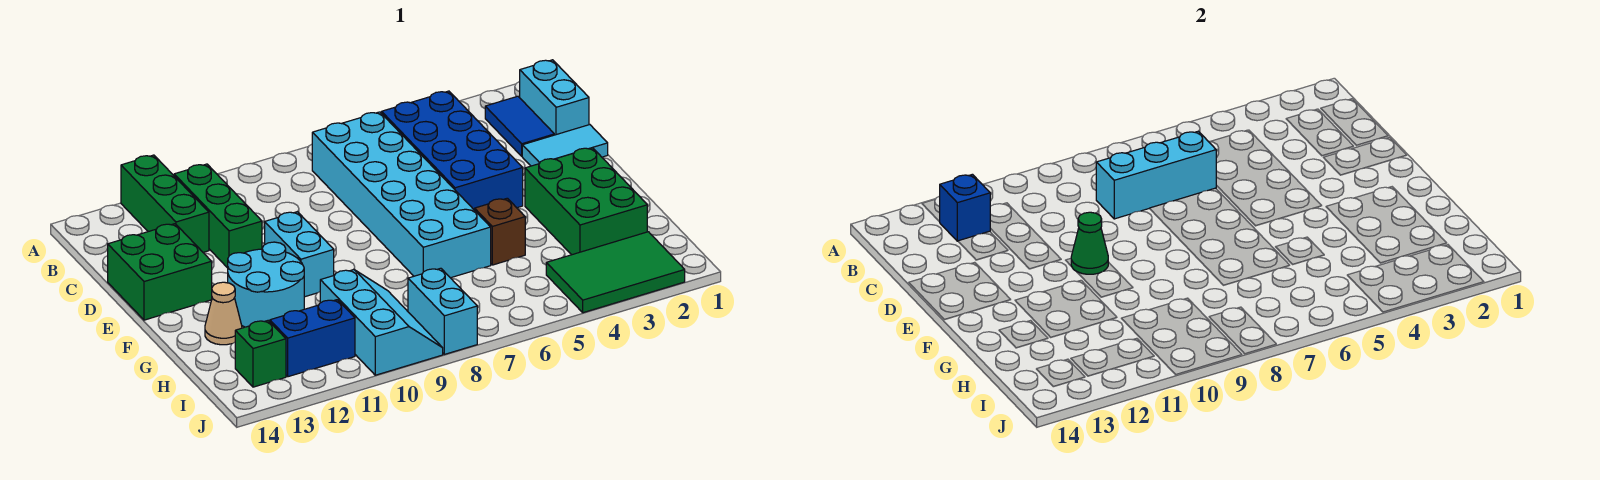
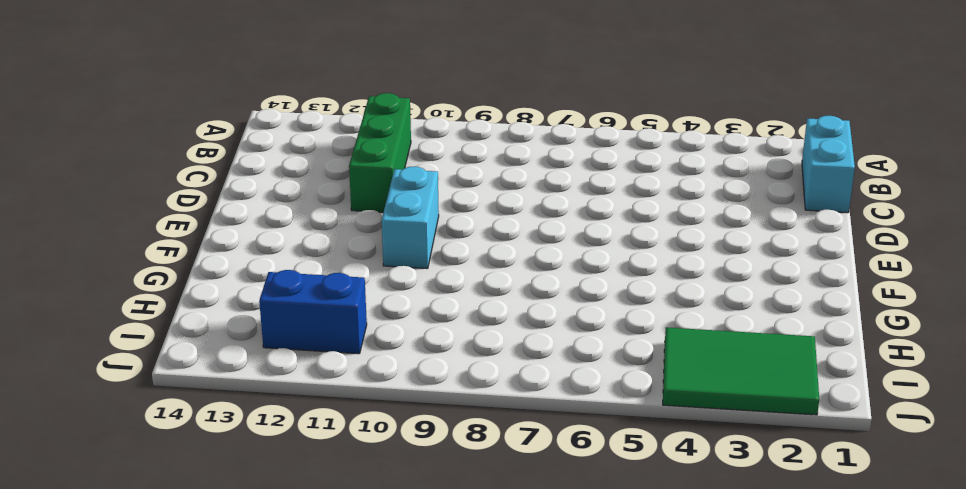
none -> green 1x3 brick [121,155,209,252]
none -> blue 1x2 tile [485,96,554,156]
none -> blue 2x4 brick [382,91,523,210]

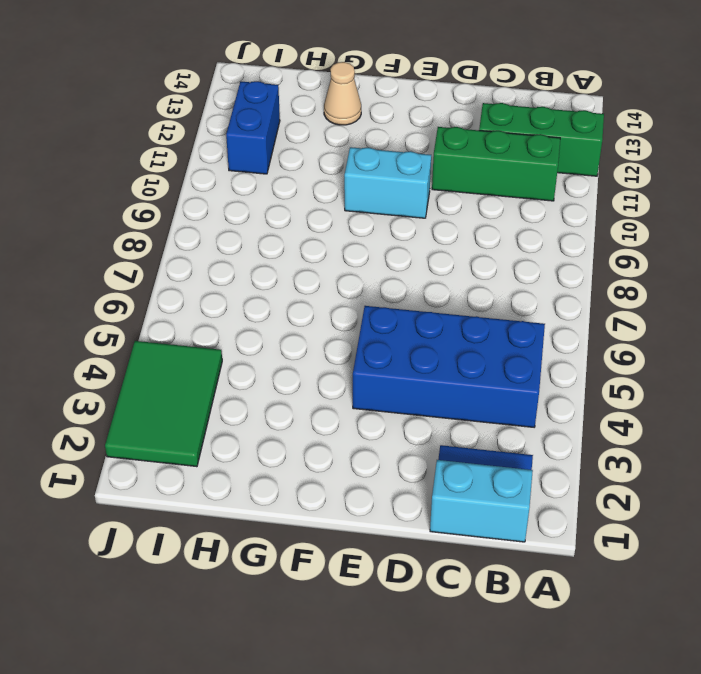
none -> cyan 2x6 brick [312,112,491,278]
none -> cyan 1x2 tile [522,125,608,166]
none -> green 2x2 brick [108,224,212,320]

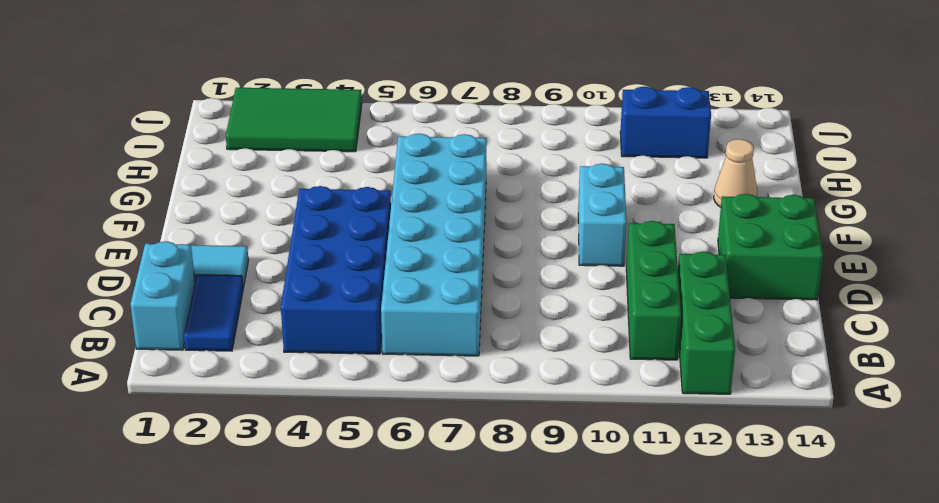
none -> green 2x3 brick [525,148,647,255]
none -> cyan 2x2 round brick [228,242,304,327]
none -> brown 1x1 brick [475,198,525,265]

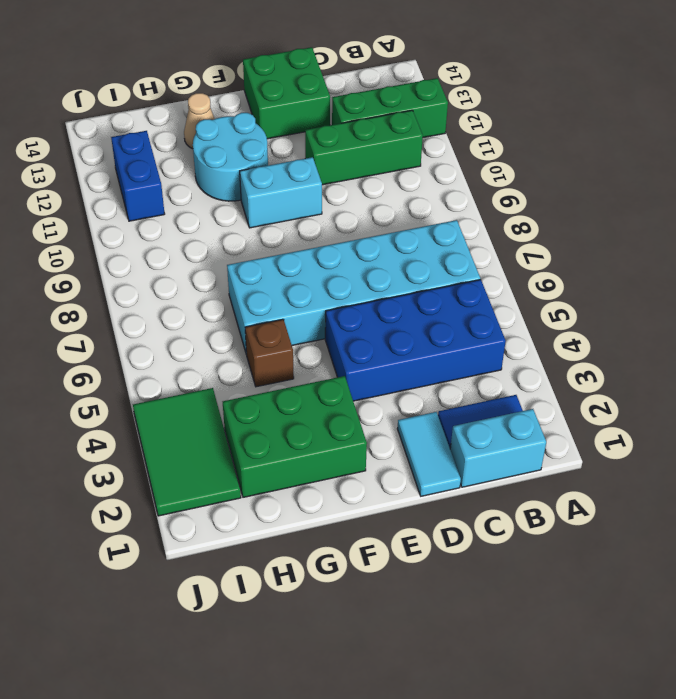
none -> cyan 2x3 slope [320,270,443,375]
none -> cyan 1x2 brick [408,268,477,354]
none -> green 1x1 brick [235,321,286,387]

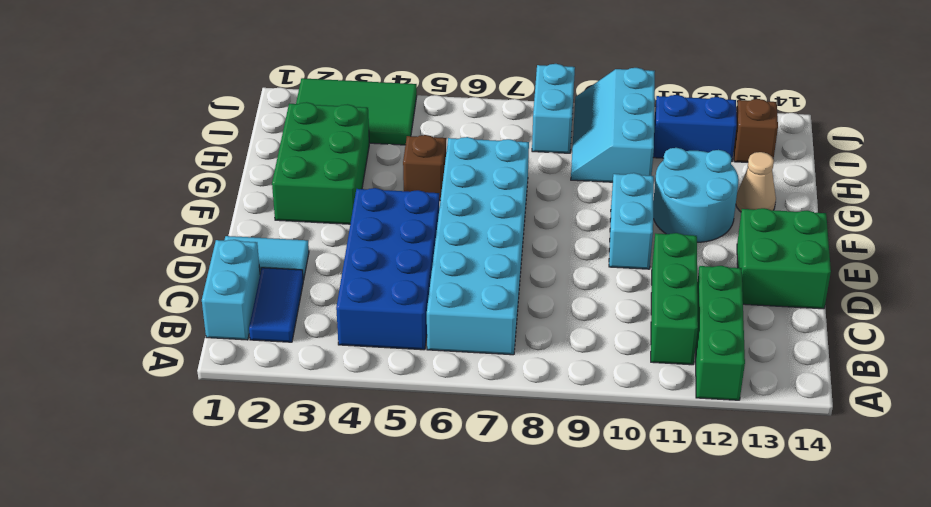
brown 1x1 brick [734,99,778,162] -> green 1x1 brick [235,321,286,387]
none -> blue 1x1 brick [940,174,990,241]
none -> cyan 1x3 brick [1096,131,1216,219]
none -> green 1x1 cone [1071,212,1108,274]

